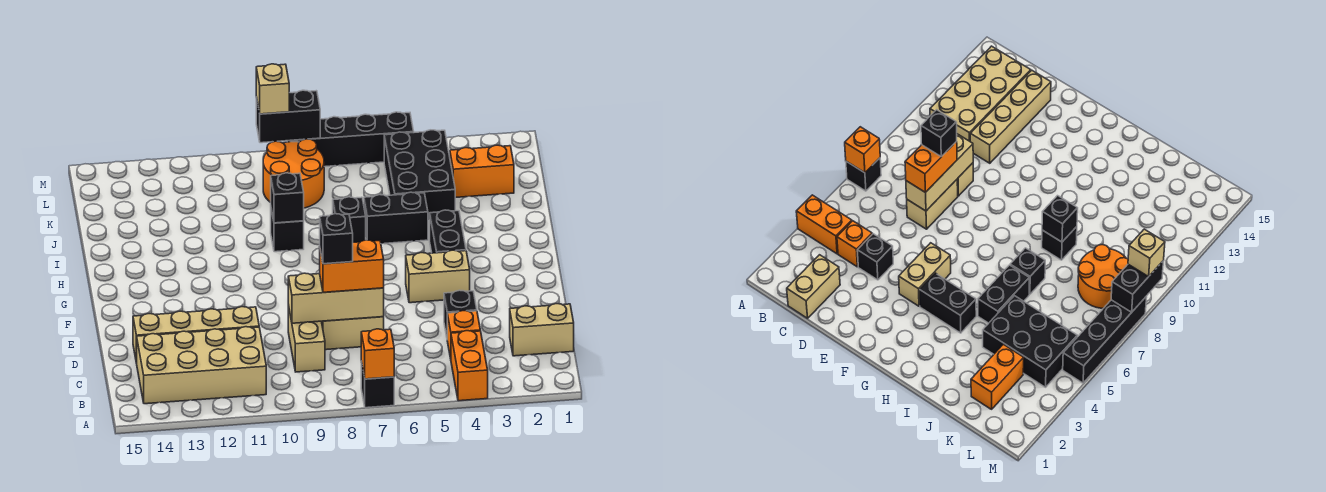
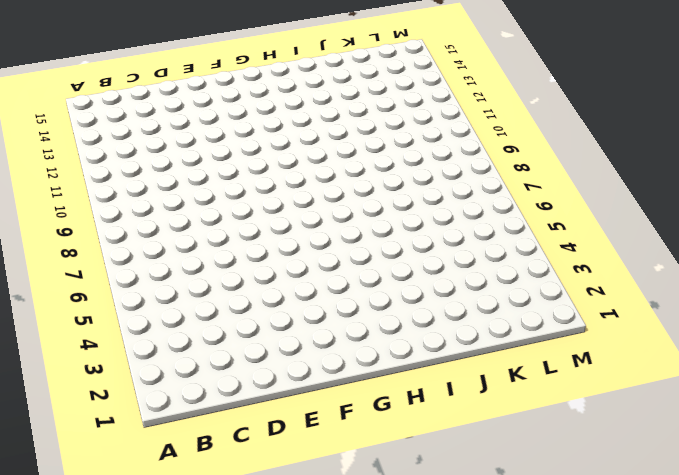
none -> orange 1x2 brick [451,331,488,401]
none -> black 1x1 brick [361,361,394,408]
none -> tan 2x4 brick [137,327,266,404]

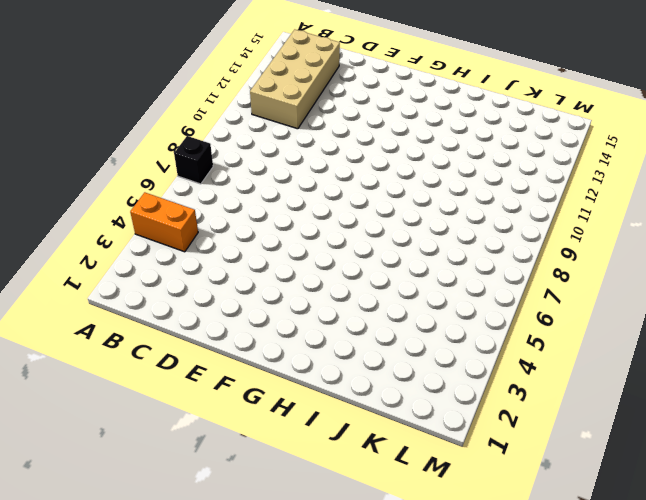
none -> tan 1x2 brick [510,304,574,356]
none -> orange 1x1 brick [447,311,480,359]
none -> tan 1x2 brick [288,305,325,372]

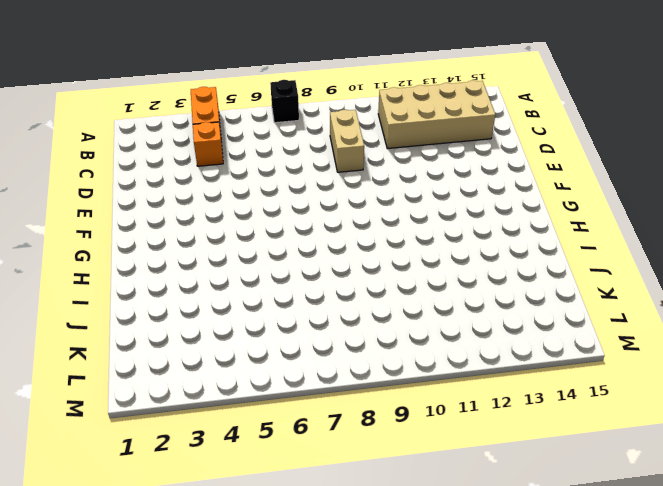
none -> tan 1x2 brick [510,304,574,356]
none -> black 1x1 brick [444,290,477,336]
none -> tan 1x2 brick [321,317,384,350]

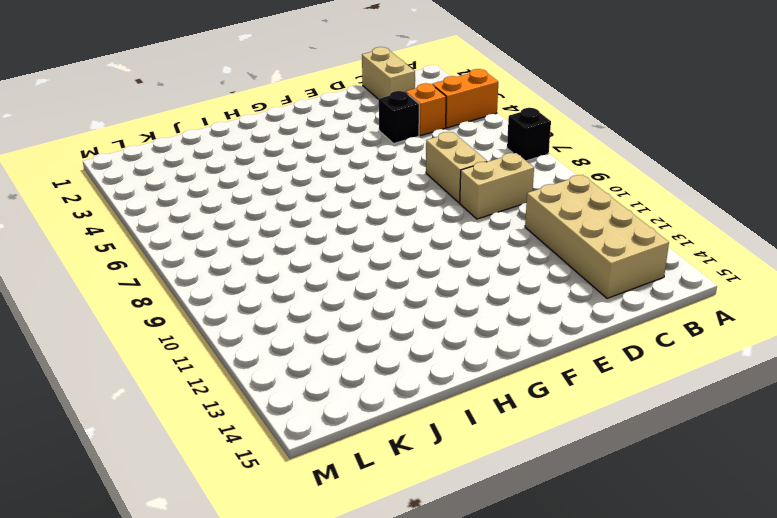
none -> tan 1x4 brick [133,307,259,363]
none -> tan 1x2 brick [406,250,470,303]
none -> black 1x2 brick [430,210,466,253]

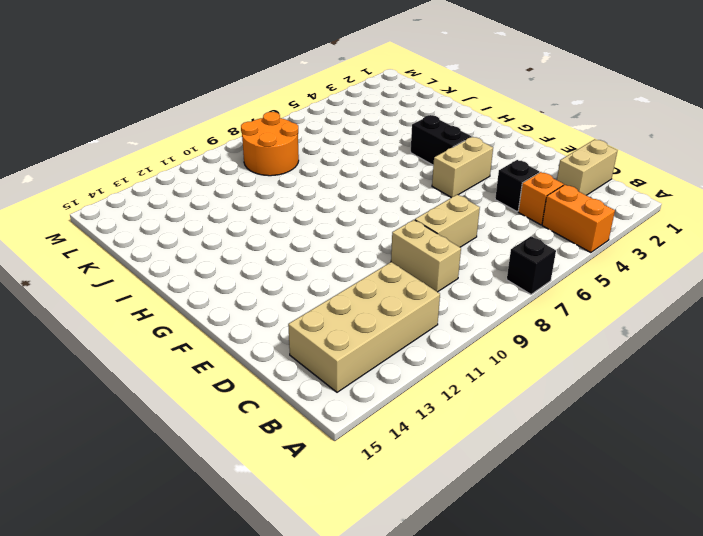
none -> tan 1x4 brick [133,307,259,363]
none -> black 1x2 brick [364,192,428,244]
none -> black 1x1 brick [333,197,366,242]

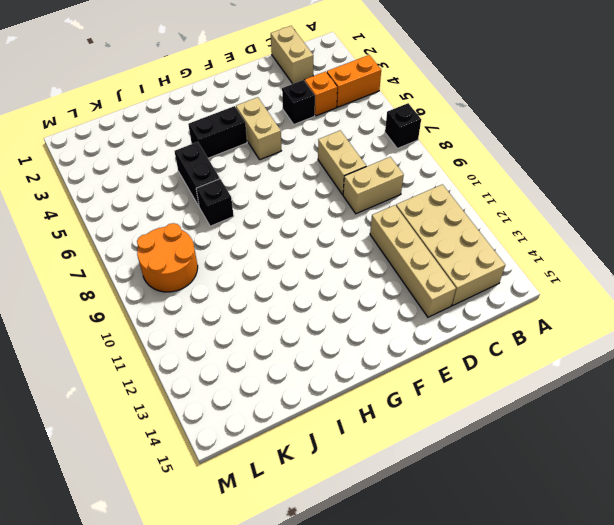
none -> black 1x1 brick [271,209,304,252]
none -> black 2x3 brick [384,130,455,220]
none -> orange 1x2 brick [450,145,514,198]

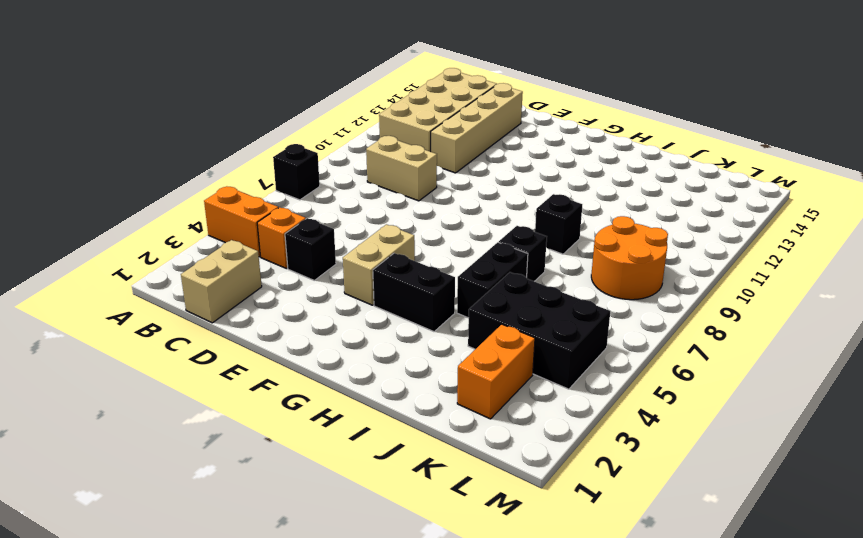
none -> tan 1x2 brick [321,317,384,350]
none -> black 1x4 brick [287,112,414,167]
none -> orange 1x1 brick [361,329,394,379]

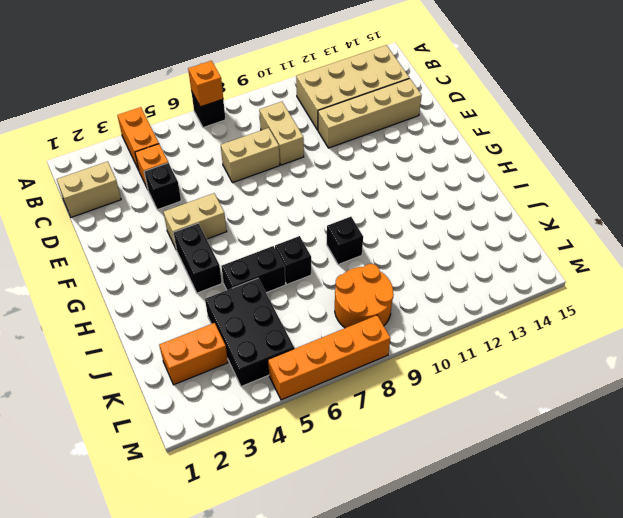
orange 1x4 brick [268,315,390,400] -> black 1x4 brick [287,112,414,167]
none -> tan 1x3 brick [288,273,384,323]
none -> black 1x1 brick [271,173,304,223]
none -> black 1x2 brick [256,90,320,143]

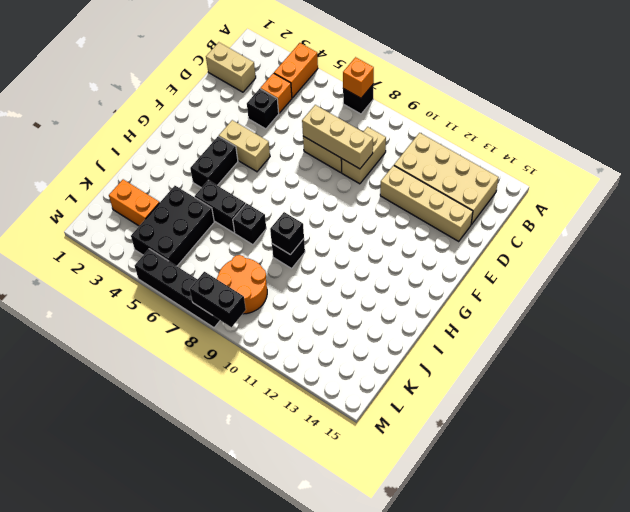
none -> orange 1x2 brick [320,240,384,292]
none -> tan 1x1 brick [256,64,289,114]
none -> black 1x1 brick [320,214,353,264]

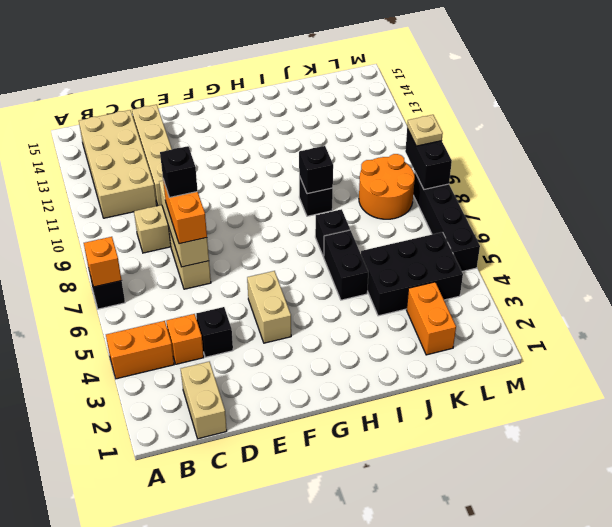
tan 1x1 plate [407,115,443,146] -> tan 1x1 brick [256,64,289,114]
none -> black 1x2 brick [430,210,466,253]

